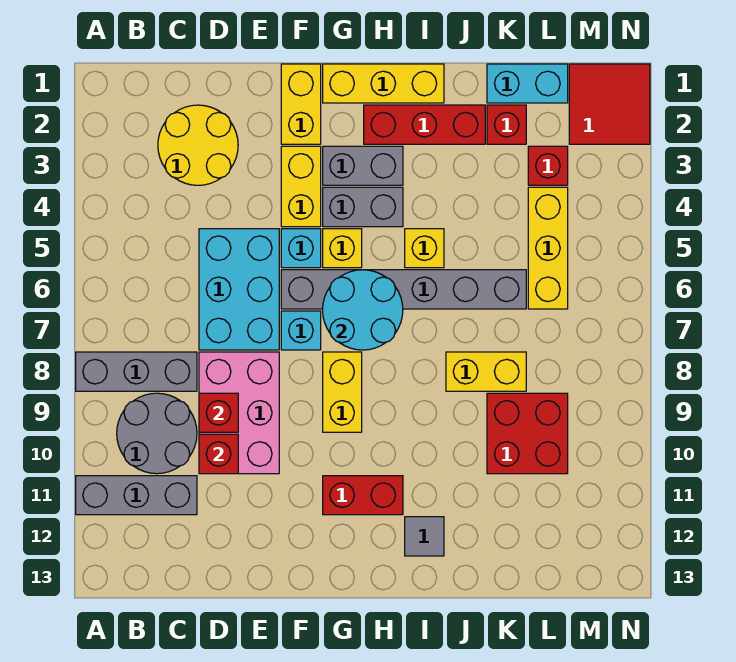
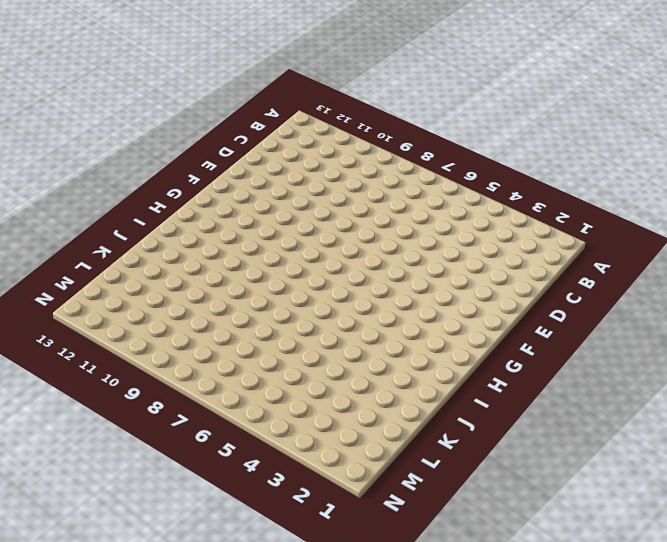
none -> grey 1x3 brick [76,352,197,391]
none -> grey 1x3 brick [76,476,197,515]
none -> grey 2x2 round brick [117,393,197,474]
none -> yellow 2x2 round brick [158,105,238,185]

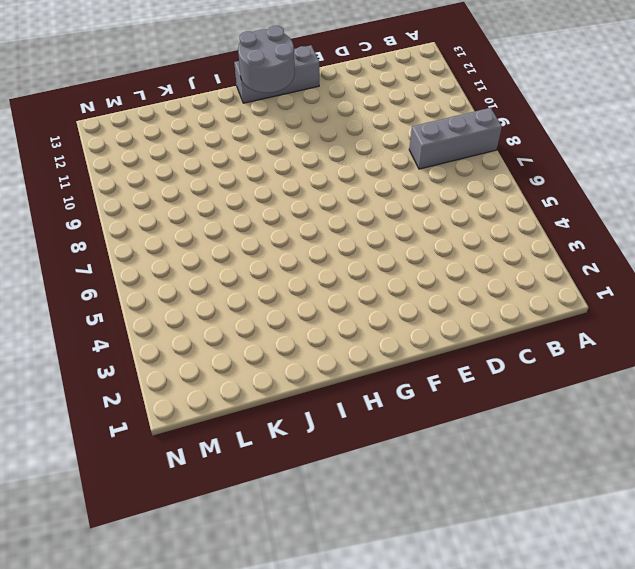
grey 1x3 brick [234,45,319,103] -> grey 1x3 brick moved to [76,476,197,515]
grey 2x2 round brick [238,26,295,93] -> grey 2x2 round brick moved to [117,393,197,474]
none -> yellow 2x2 round brick [158,105,238,185]
none -> cyan 2x3 brick [199,229,279,350]
none -> pink 2x3 brick [199,352,279,474]
none -> yellow 1x2 brick [281,64,321,144]

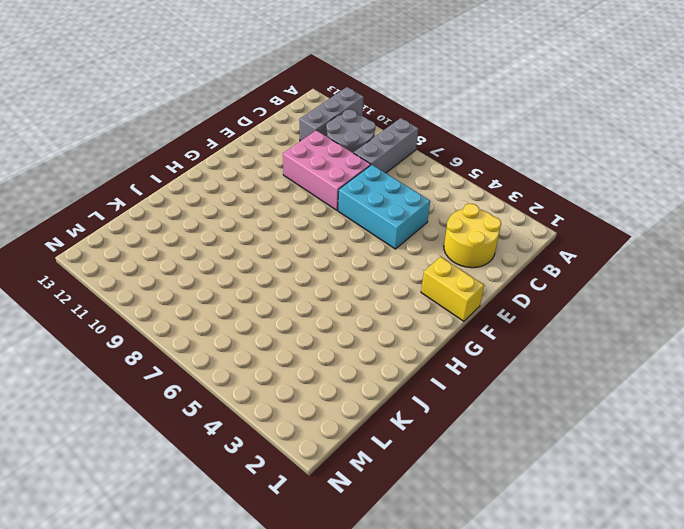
none -> yellow 1x2 brick [281,146,321,227]
none -> cyan 1x1 brick [281,229,321,268]
none -> grey 1x6 brick [281,270,526,309]
none -> cyan 1x1 brick [281,311,321,350]

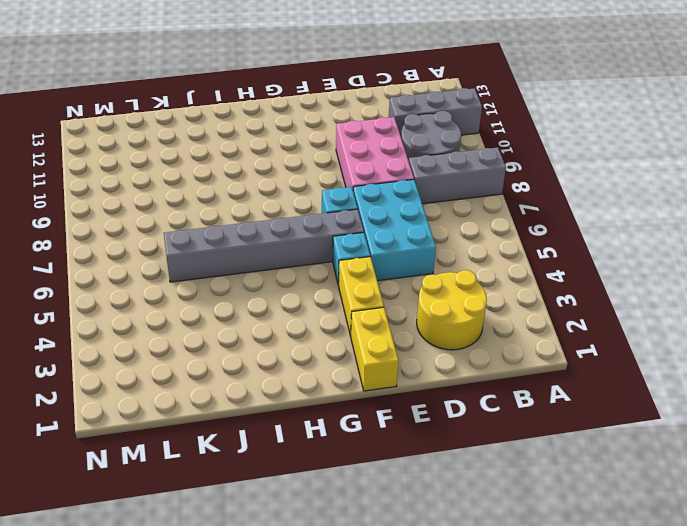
none -> yellow 1x3 brick [323,64,444,103]
none -> grey 1x2 brick [323,146,403,185]
none -> grey 1x2 brick [323,187,403,227]
none -> yellow 1x1 brick [323,229,362,268]

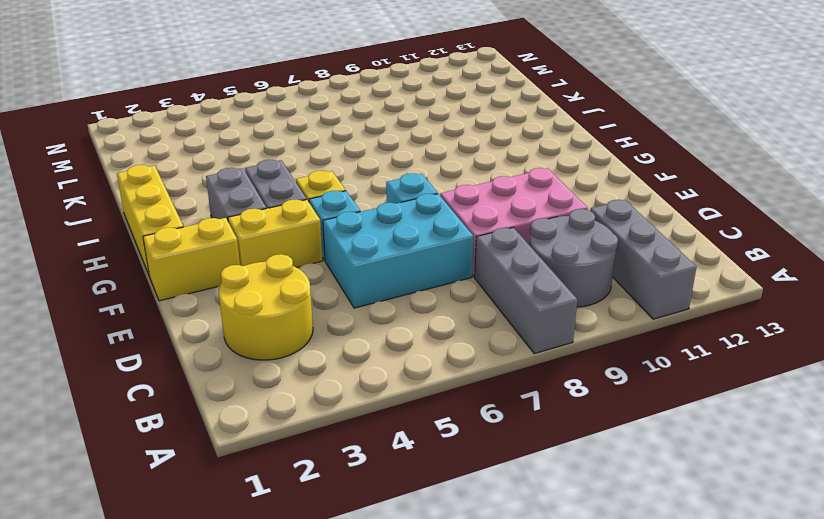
none -> grey 1x6 brick [281,270,526,309]
none -> yellow 1x2 brick [323,352,362,432]
none -> red 1x2 brick [323,476,403,515]
none -> red 1x3 brick [364,105,485,144]

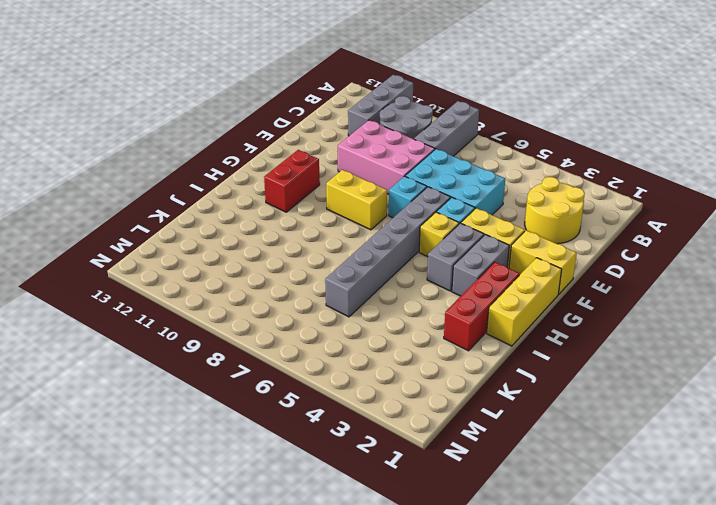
none -> yellow 1x1 brick [405,229,444,268]
none -> grey 1x1 tile [405,517,444,556]
none -> yellow 1x2 brick [446,352,526,391]
none -> cyan 1x2 brick [487,64,568,103]

